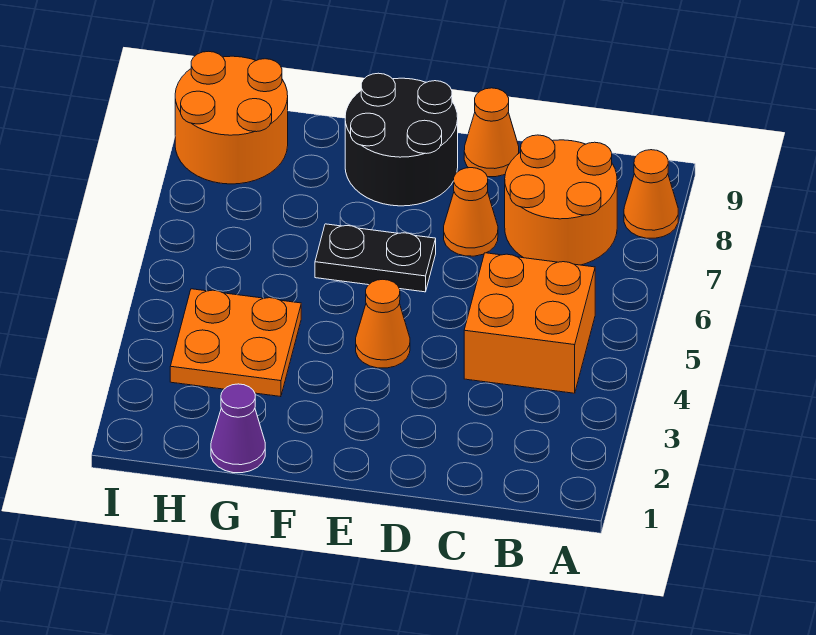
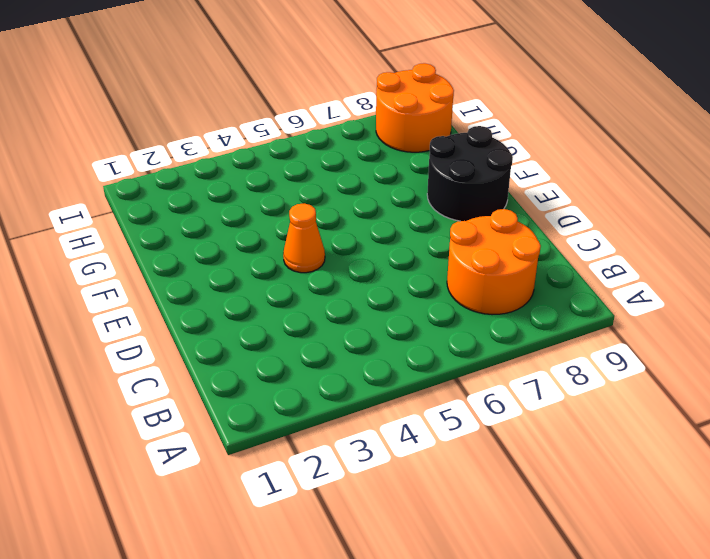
none -> orange 1x1 cone [624,150,678,238]
none -> orange 2x2 brick [464,253,595,393]

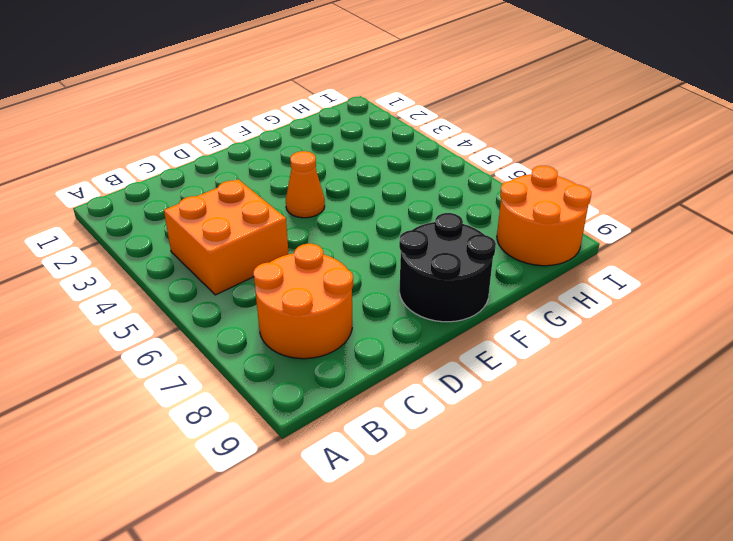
none -> orange 1x1 cone [624,150,678,238]
none -> orange 1x1 cone [444,168,498,256]

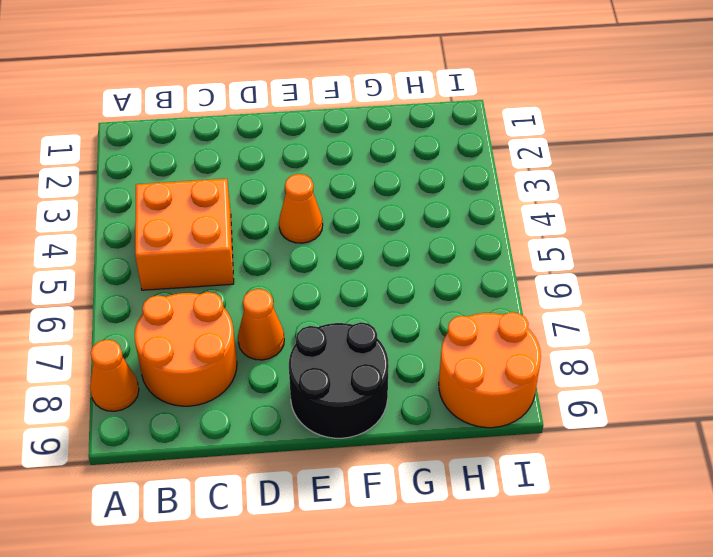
none -> orange 1x1 cone [464,88,519,177]
none -> black 1x2 plate [315,224,436,292]

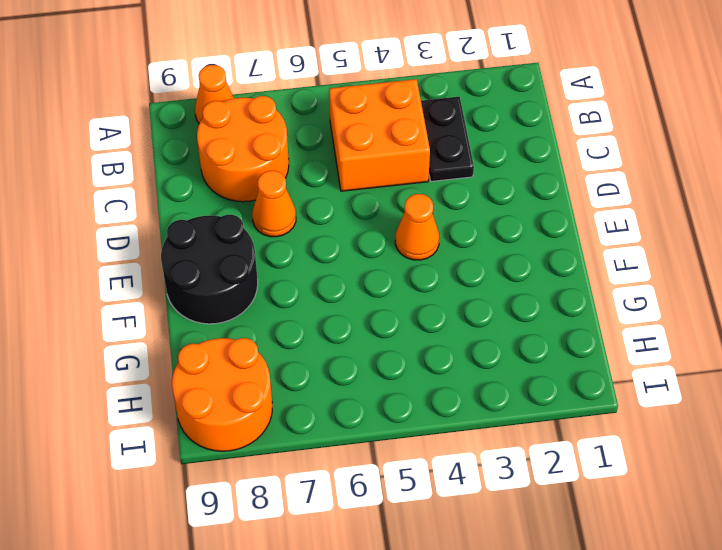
black 1x2 plate [421,97,474,181] -> black 1x2 plate moved to [315,224,436,292]
none -> orange 1x1 cone [464,88,519,177]
none -> purple 1x1 cone [211,384,265,473]

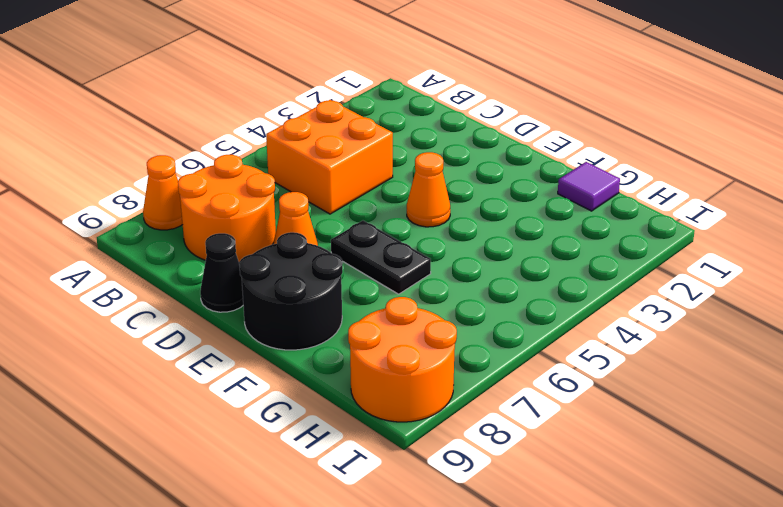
black 1x1 cone [200,233,243,312] -> orange 1x1 cone [464,88,519,177]
purple 1x1 tile [558,162,620,211] -> purple 1x1 cone [211,384,265,473]
none -> orange 2x2 plate [170,289,301,397]

